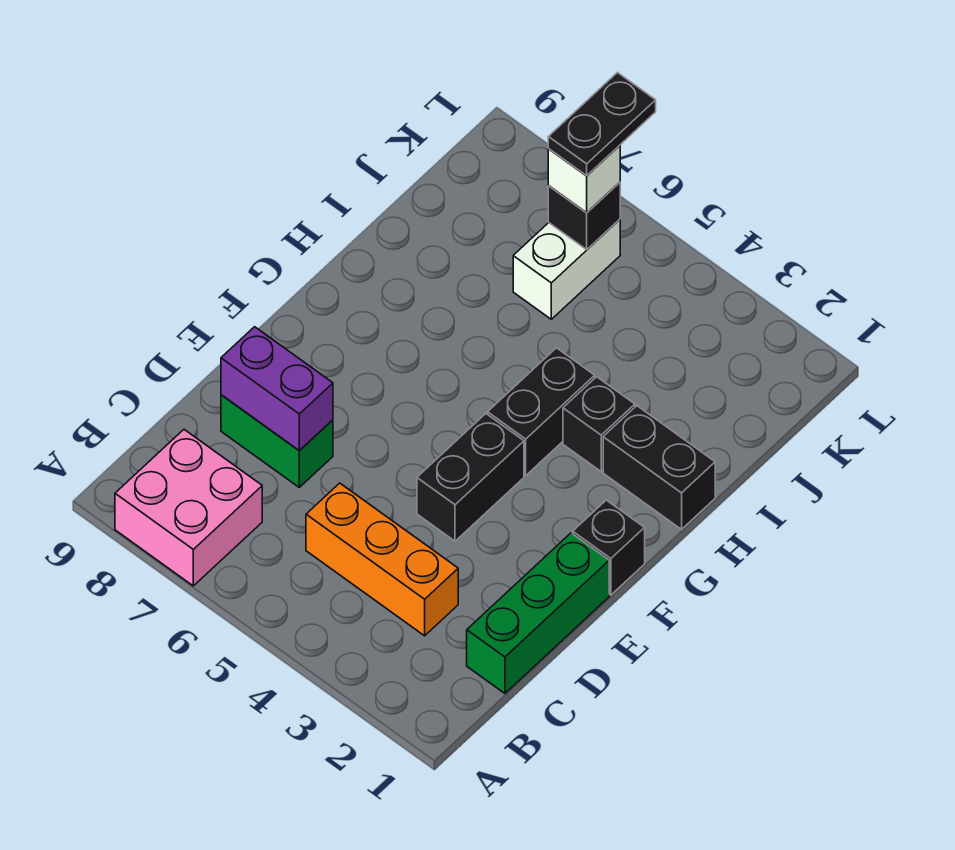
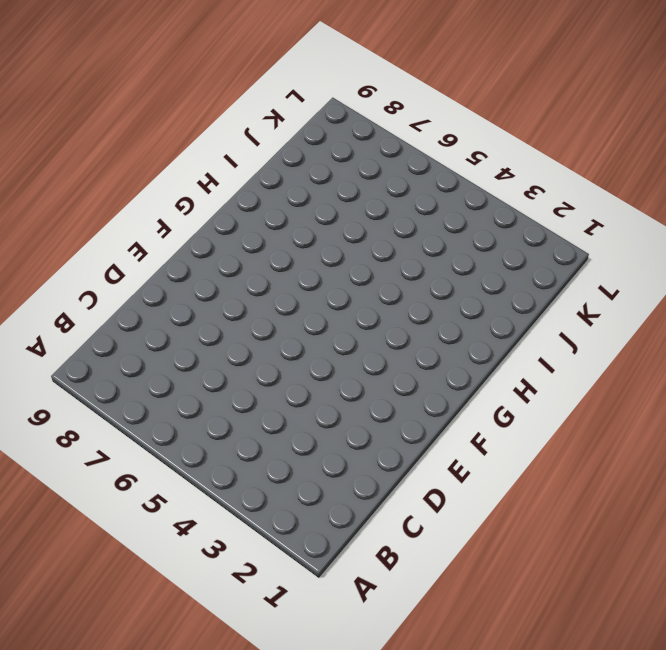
none -> pink 2x2 brick [115,430,262,586]
none -> green 1x3 brick [467,533,609,693]
none -> orange 1x3 brick [306,483,458,636]

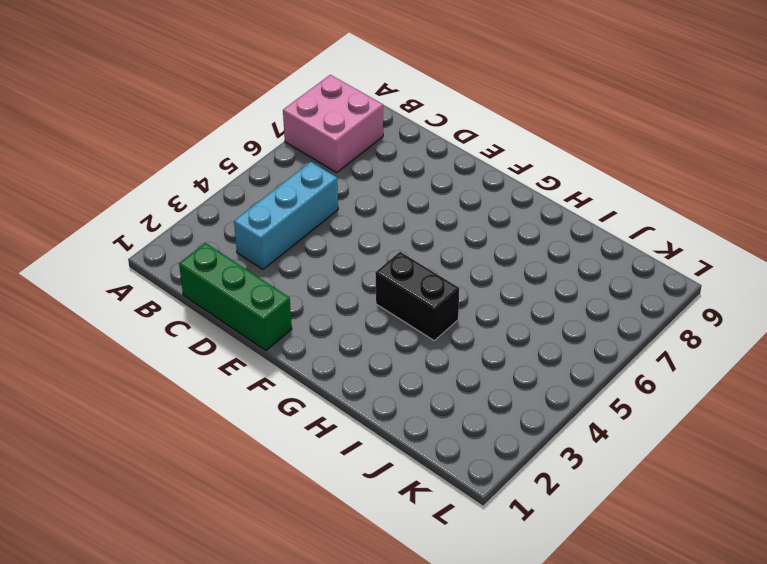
cyan 1x3 brick [234,162,338,269] -> orange 1x3 brick [306,483,458,636]
none -> green 1x2 brick [221,395,333,487]
none -> black 1x2 brick [417,414,524,541]
none -> black 1x1 brick [573,500,645,595]

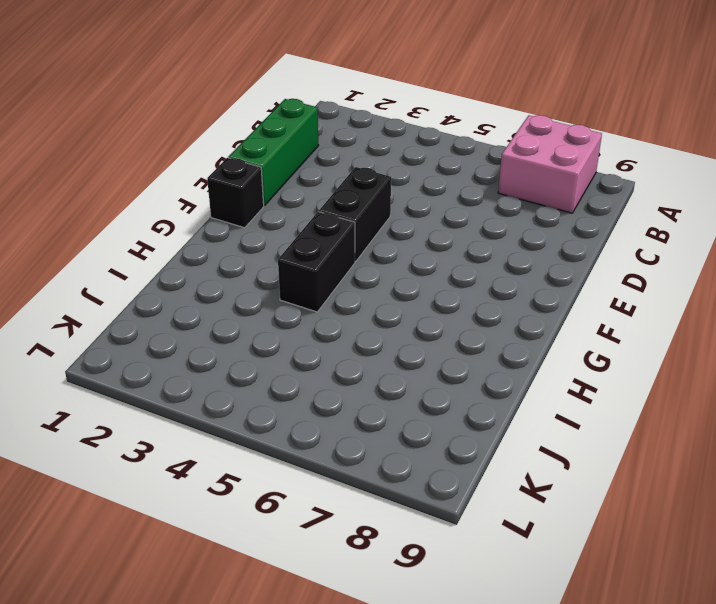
none -> orange 1x3 brick [306,483,458,636]
none -> green 1x2 brick [221,395,333,487]
none -> black 1x2 brick [603,406,715,529]

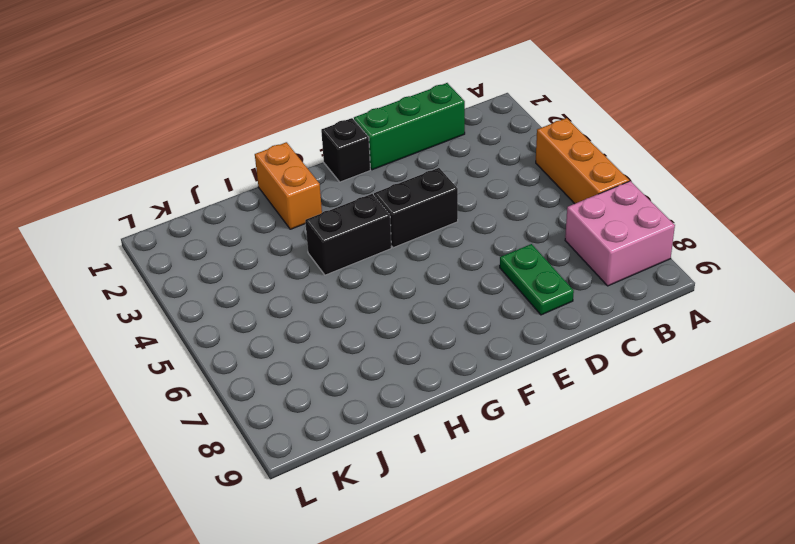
orange 1x3 brick [536,118,629,204] -> orange 1x3 brick moved to [306,483,458,636]
green 1x2 plate [500,244,574,315] -> green 1x2 brick [221,395,333,487]
orange 1x2 brick [255,142,322,229] -> black 1x2 brick [603,406,715,529]
none -> black 1x1 brick [563,377,635,472]
none -> white 1x2 brick [513,219,620,319]
none -> purple 1x2 brick [221,327,333,451]

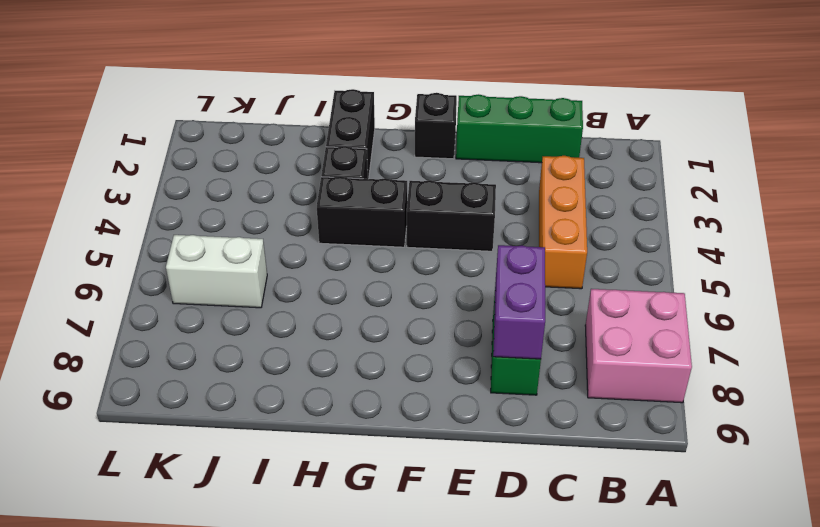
none -> black 1x1 brick [548,182,620,249]
none -> white 1x1 brick [548,145,620,212]
none -> black 1x2 plate [548,73,656,176]

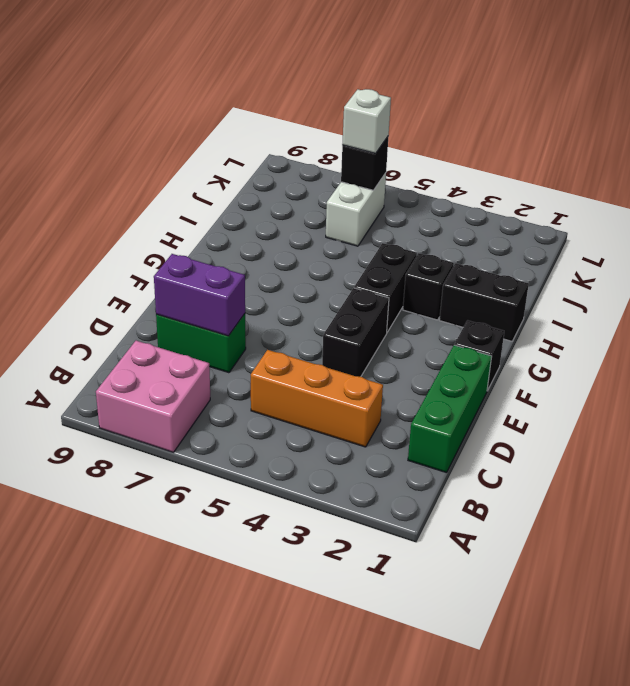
none -> black 1x2 plate [548,73,656,176]

